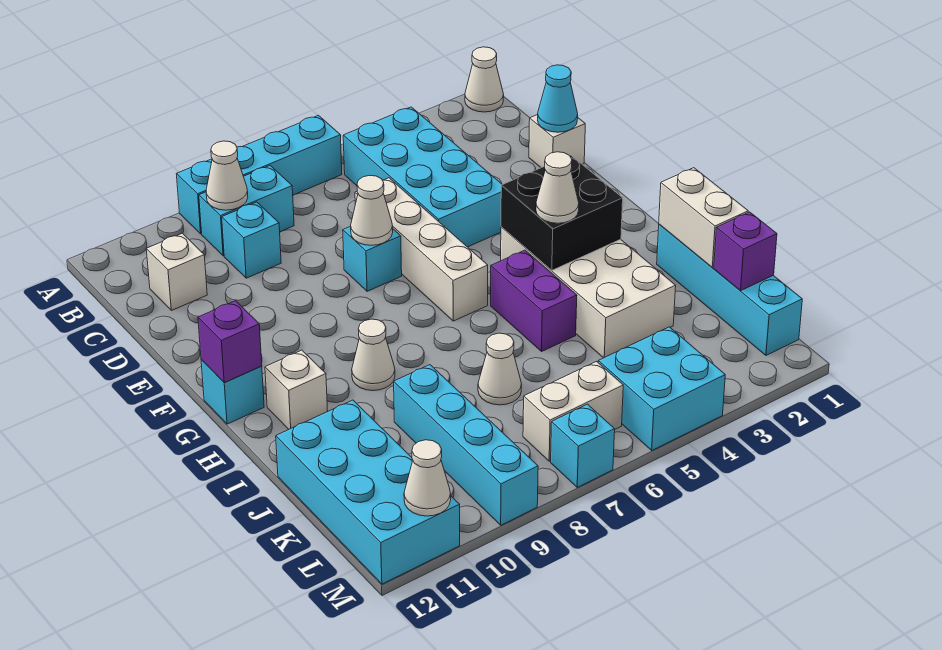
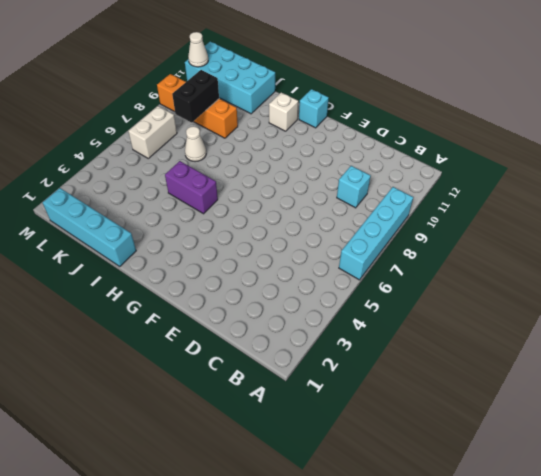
orange 1x4 brick [157,74,238,138] -> cyan 1x4 brick [394,365,538,525]
black 1x2 brick [172,70,219,122] -> none
none -> white 1x1 cone [465,47,504,112]
none -> cyan 2x4 brick [343,107,502,247]
none -> cyan 1x2 brick [199,166,294,256]
none -> white 1x1 brick [146,233,207,311]

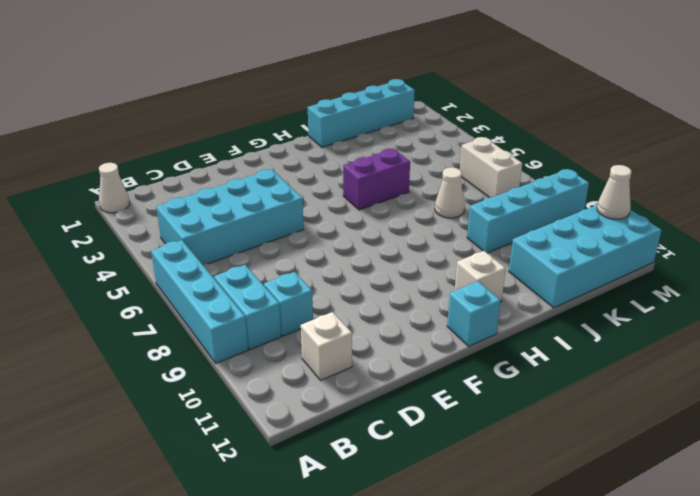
none -> white 1x1 brick [529,115,585,168]
none -> white 1x4 brick [355,178,488,321]
none -> cyan 1x1 brick [343,226,402,291]
none -> white 2x4 brick [501,227,676,358]

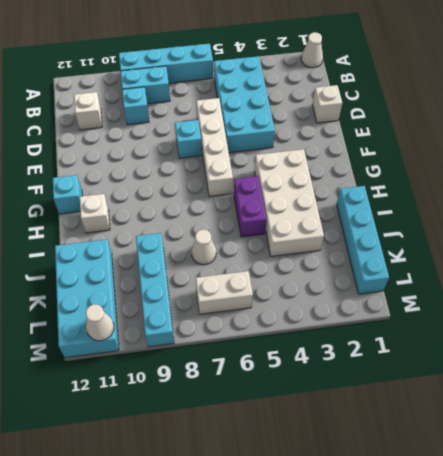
none -> white 1x1 cone [352,319,395,391]
none -> cyan 2x2 brick [598,327,725,450]
none -> cyan 1x1 brick [551,404,615,487]
none -> white 1x1 cone [206,141,248,210]

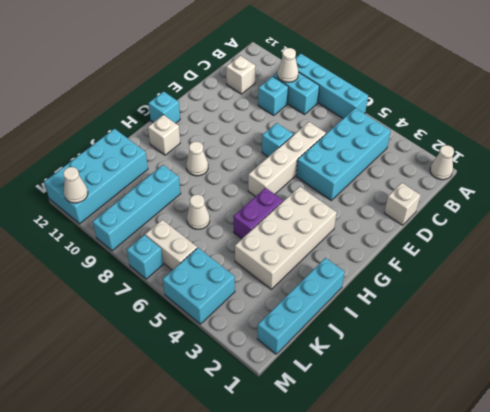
none -> cyan 1x1 cone [538,65,578,132]
none -> white 1x1 cone [351,175,393,245]
none -> black 2x2 brick [501,155,623,270]
none -> purple 1x1 brick [198,301,262,383]

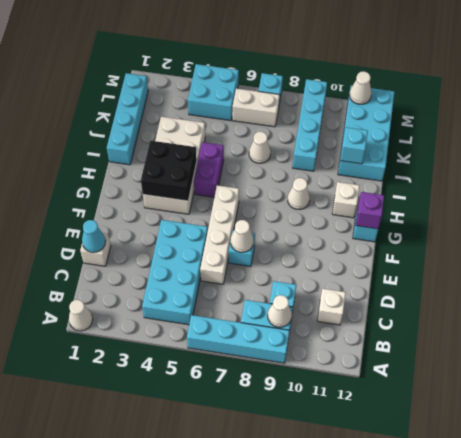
cyan 1x1 brick [340,127,368,164] -> none
none -> white 1x2 brick [659,168,748,267]
none -> purple 1x1 brick [714,212,777,291]
none -> white 1x1 cone [536,152,579,223]

